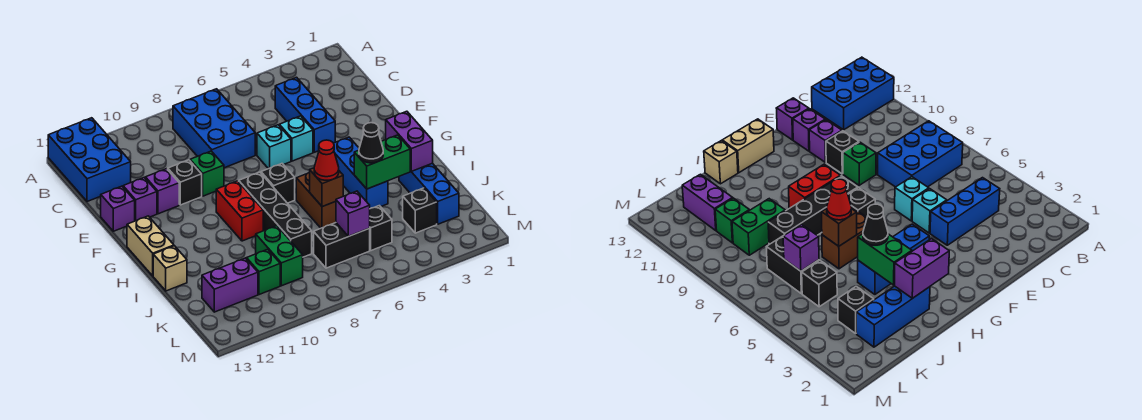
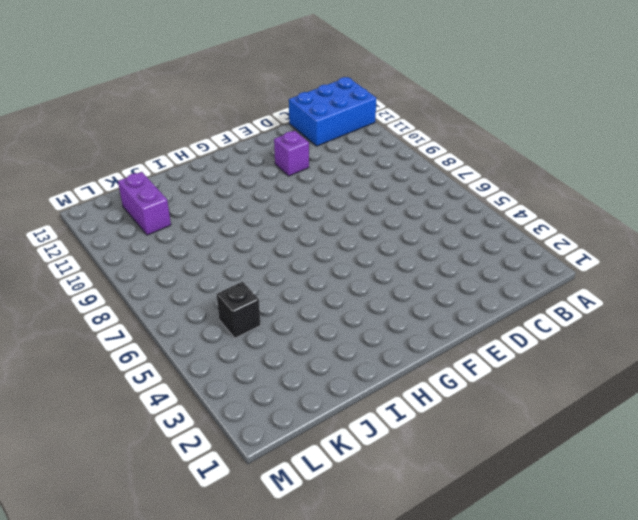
none -> blue 2x3 brick [173,89,255,168]
none -> blue 1x3 brick [275,77,335,152]
none -> cyan 1x1 brick [279,116,313,161]
none -> cyan 1x1 brick [257,125,291,169]

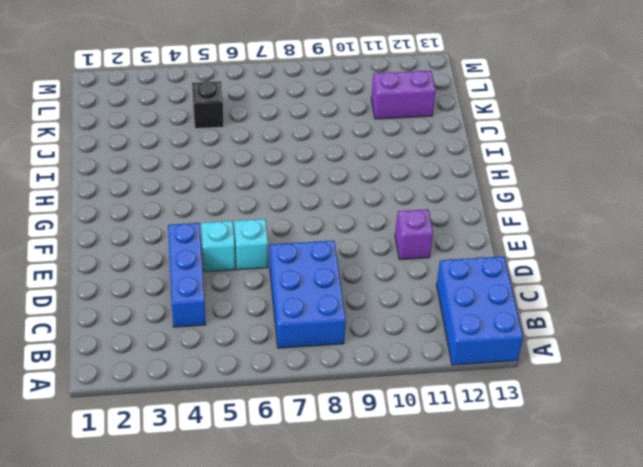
none -> green 1x1 brick [190,151,224,196]
none -> black 1x1 brick [168,160,202,205]
none -> purple 1x1 brick [123,177,157,221]
none -> purple 1x1 brick [101,186,135,231]

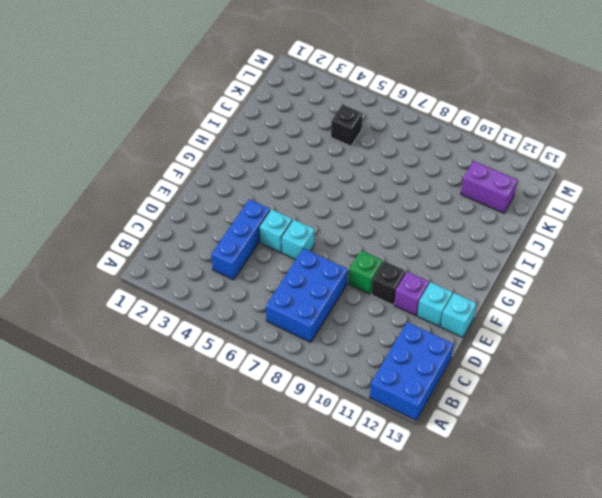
cyan 1x1 brick [417,282,453,326] -> purple 1x1 brick [123,177,157,221]
cyan 1x1 brick [441,293,476,338] -> purple 1x1 brick [101,186,135,231]
none -> blue 1x3 brick [334,137,388,209]
none -> black 1x1 brick [261,164,295,203]
none -> black 1x4 brick [239,172,312,257]
none -> red 1x2 brick [216,181,263,241]

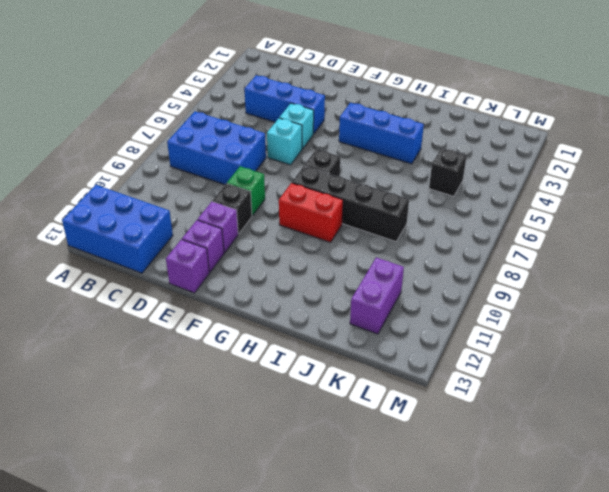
none -> tan 1x2 brick [127,216,174,276]
none -> brown 1x2 brick [296,172,336,228]
none -> blue 1x3 brick [399,163,459,224]
none -> tan 1x1 brick [153,246,187,291]

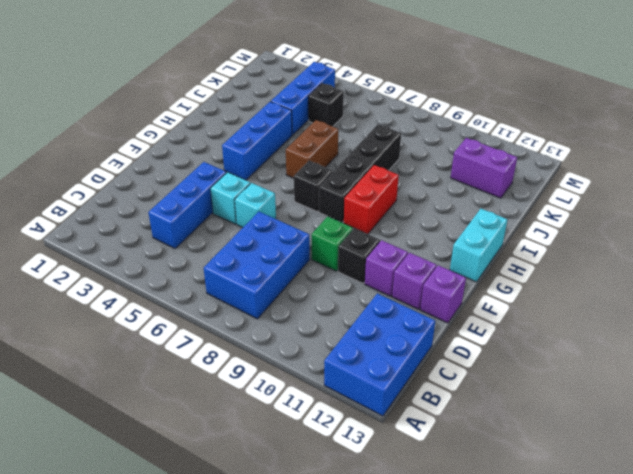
cyan 1x2 brick [450,209,507,282] -> tan 1x2 brick [127,216,174,276]
blue 1x3 brick [271,62,335,135] -> blue 1x3 brick moved to [399,163,459,224]
none -> tan 1x1 brick [153,246,187,291]
none -> green 1x2 brick [256,226,303,286]
none -> black 1x1 brick [403,188,437,233]
none -> black 1x2 brick [314,223,370,268]

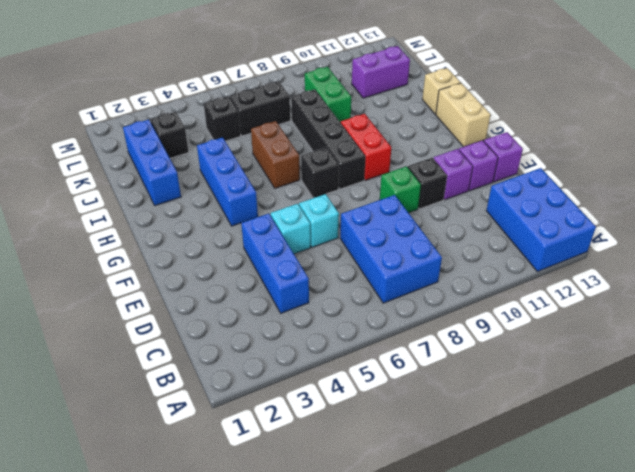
none -> green 1x1 brick [247,249,280,295]
none -> purple 1x2 brick [386,111,433,171]
none -> green 1x2 brick [354,135,410,189]
none -> brown 1x1 brick [310,168,343,207]

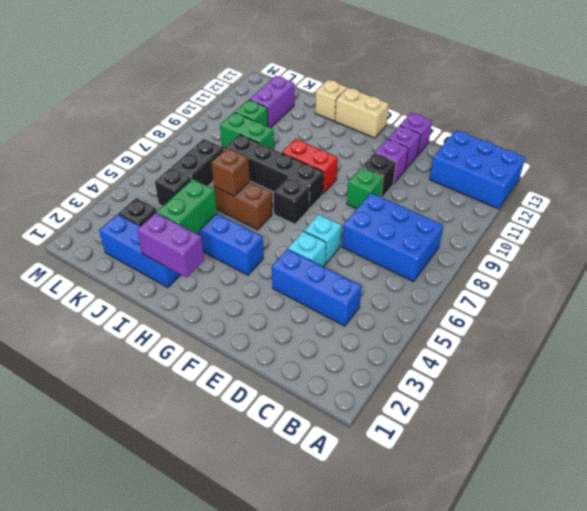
none -> purple 1x1 brick [336,191,370,236]
none -> black 1x1 cone [359,123,383,163]
none -> red 1x1 cone [314,140,339,180]

